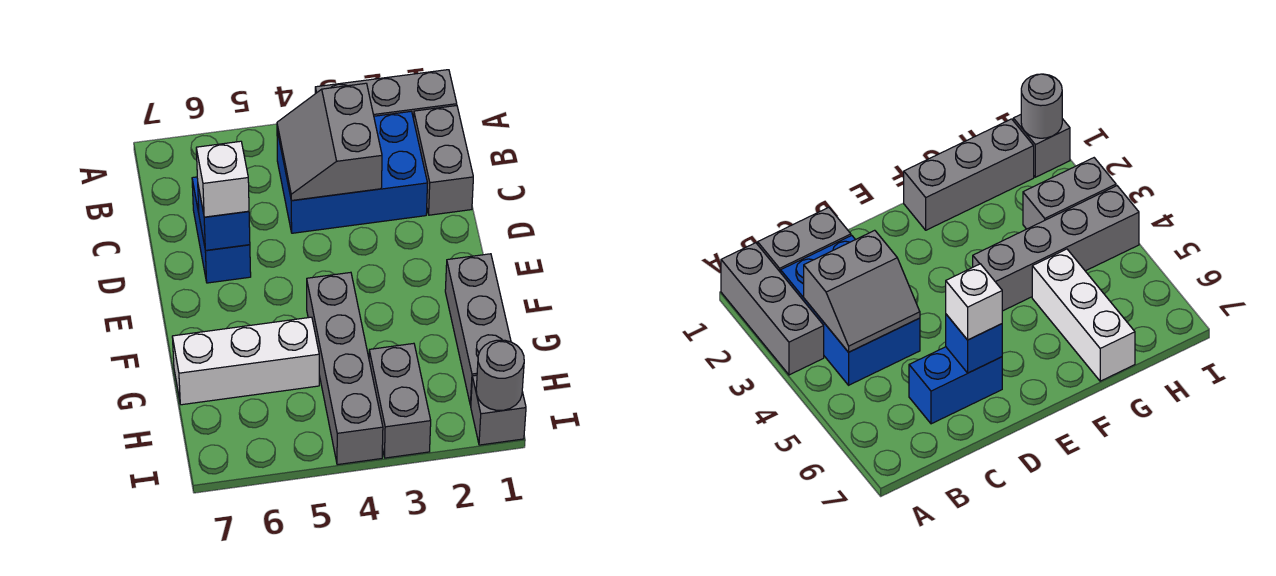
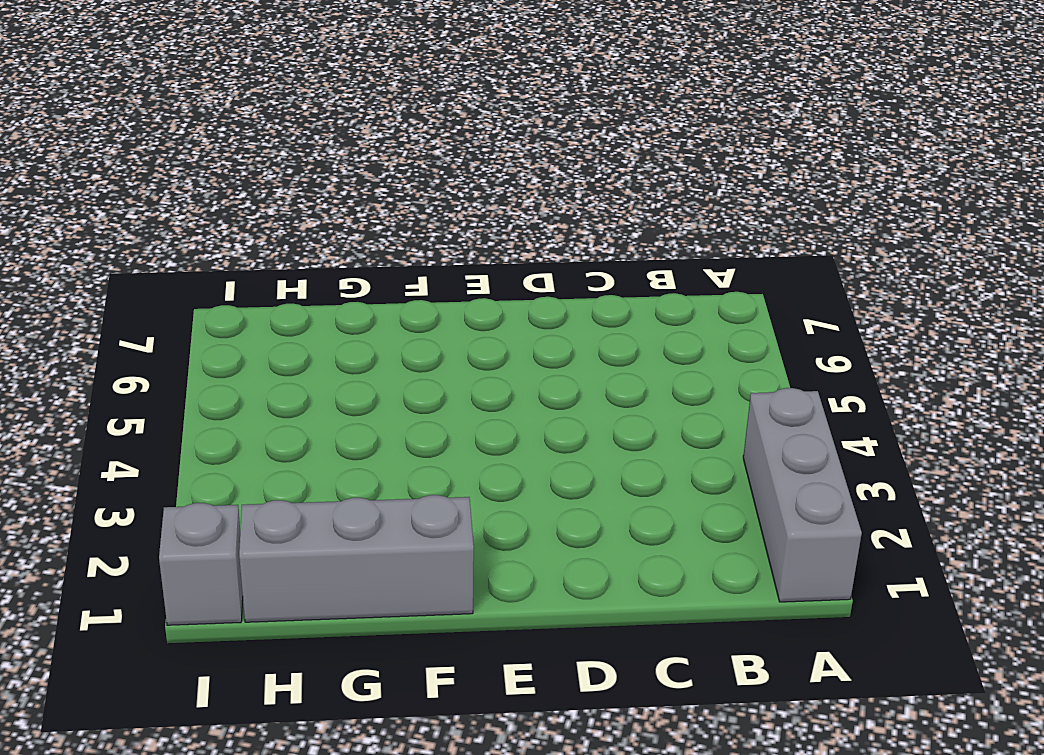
none -> grey 1x2 brick [414,106,473,215]
none -> blue 2x3 brick [277,111,428,233]
none -> blue 1x2 brick [192,177,251,283]

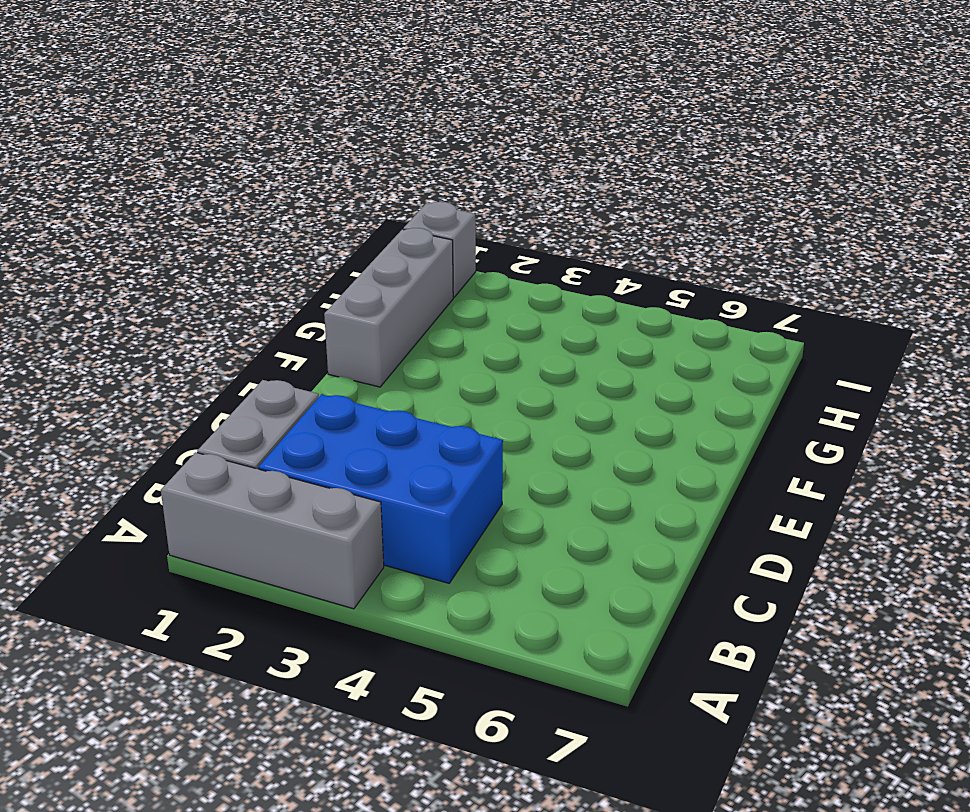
none -> blue 1x2 brick [192,177,251,283]
none -> grey 1x4 brick [307,272,383,465]
none -> white 1x3 brick [172,317,319,405]

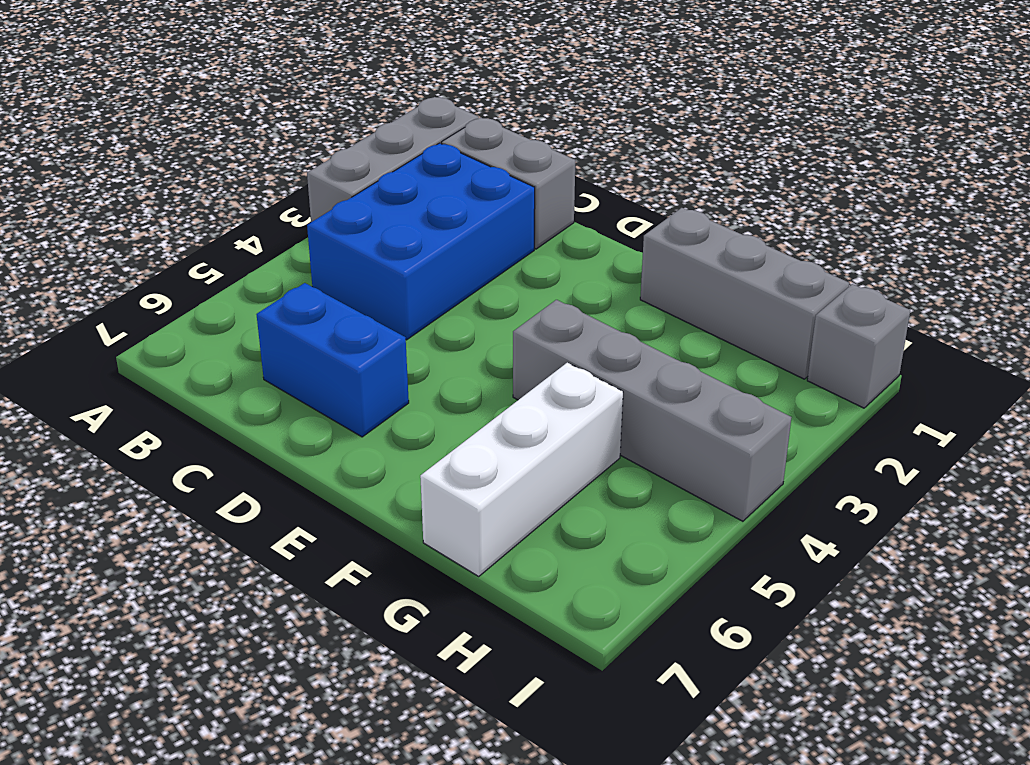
none -> grey 1x2 brick [369,343,431,458]
none -> grey 2x2 slope [277,83,382,201]
none -> blue 1x1 brick [198,186,250,250]

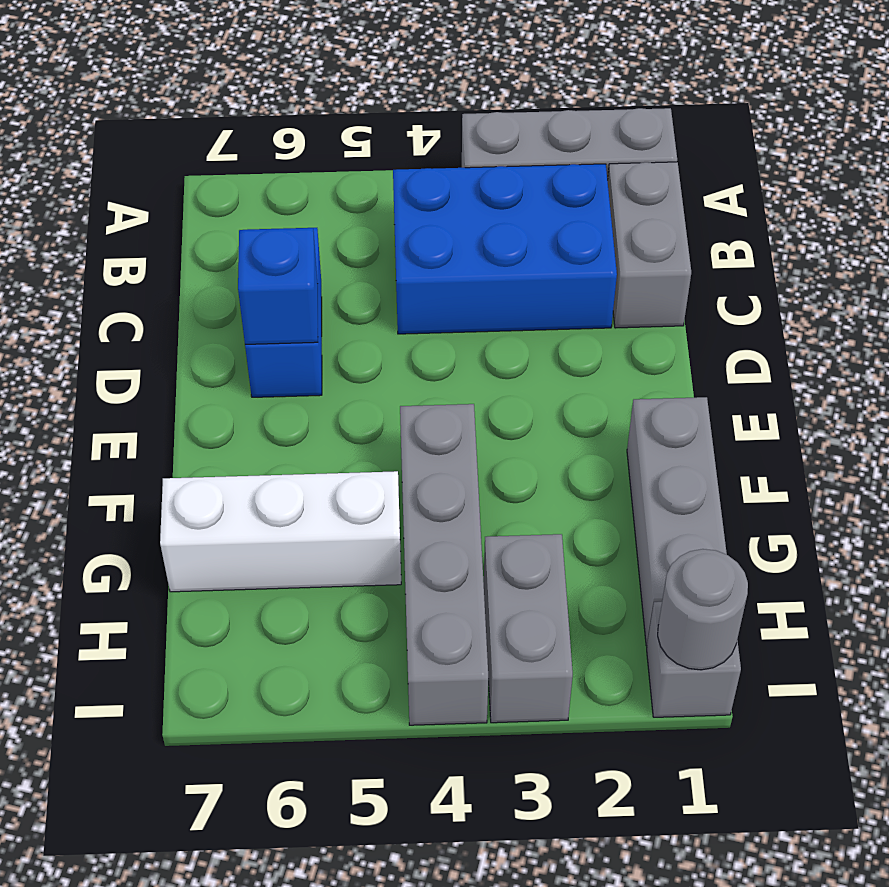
none -> grey 2x2 slope [277,83,382,201]
none -> white 1x1 brick [196,141,249,217]

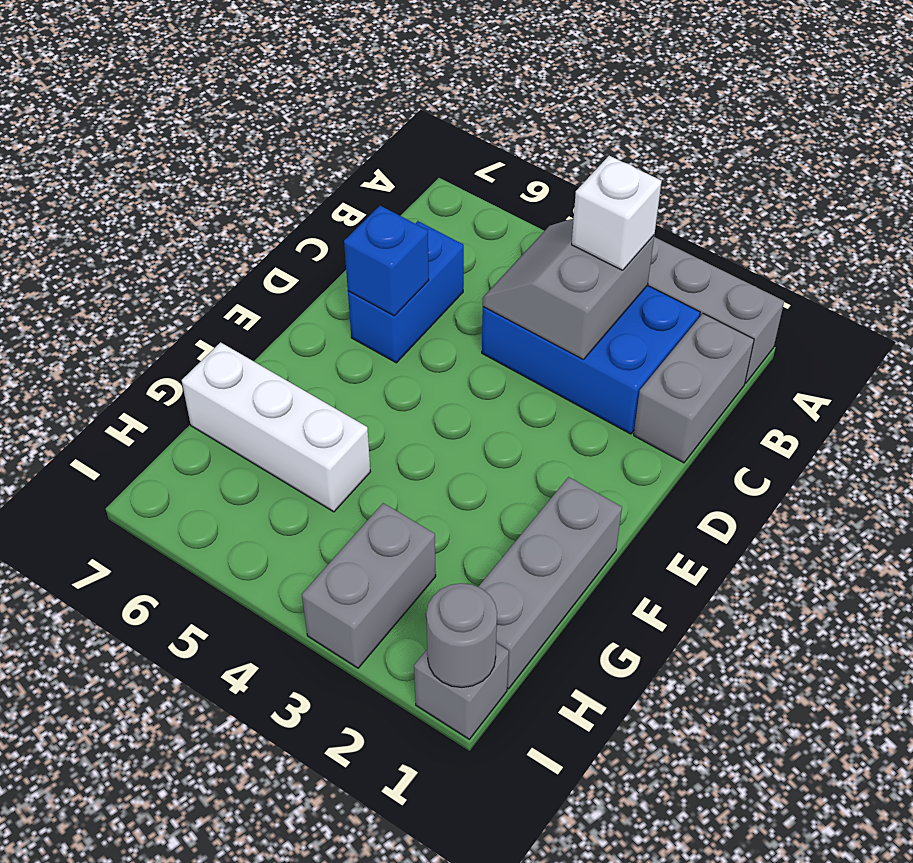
white 1x1 brick [572,156,662,270] -> white 1x1 brick moved to [196,141,249,217]
none -> grey 1x4 brick [307,272,383,465]

